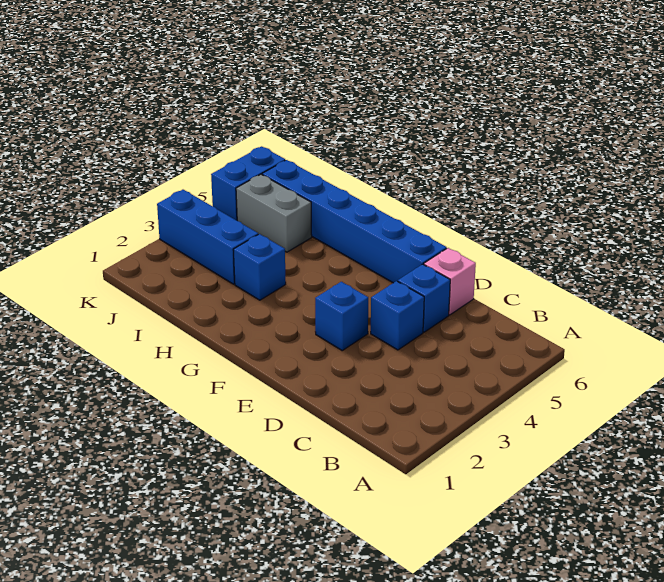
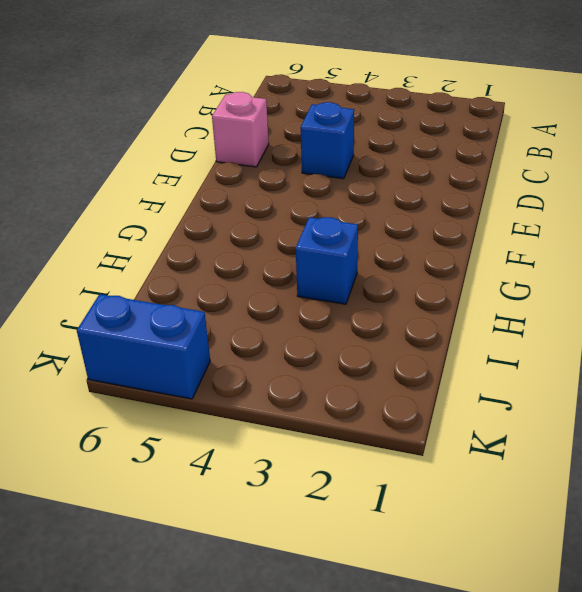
none -> blue 1x1 brick [398,264,450,332]
none -> blue 1x1 brick [315,282,368,350]

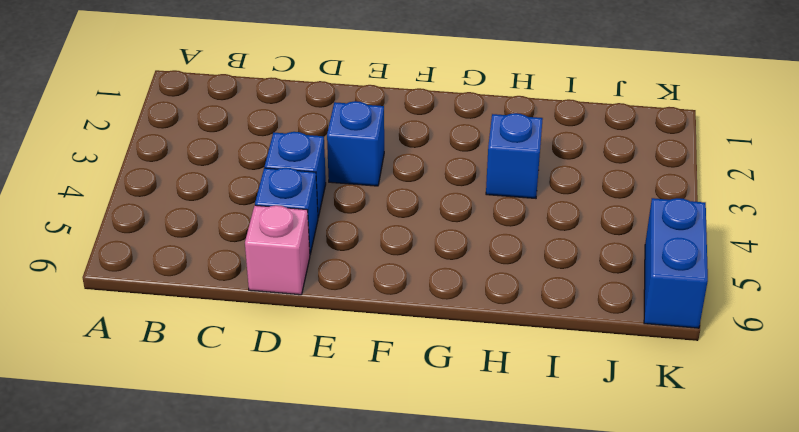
none -> blue 1x6 brick [262,160,447,283]
none -> blue 1x3 brick [157,190,258,284]

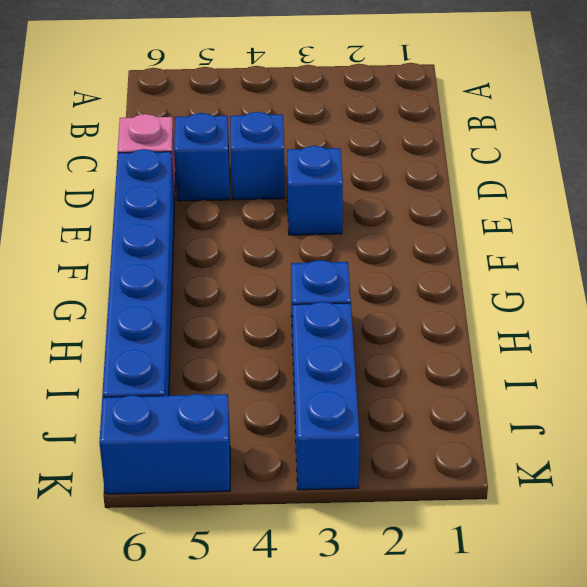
none -> grey 1x2 brick [236,174,312,252]

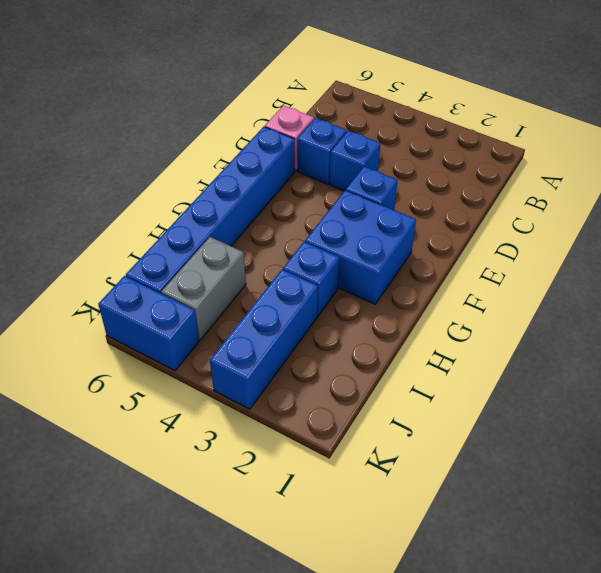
blue 2x2 brick [305,190,416,304] -> none

